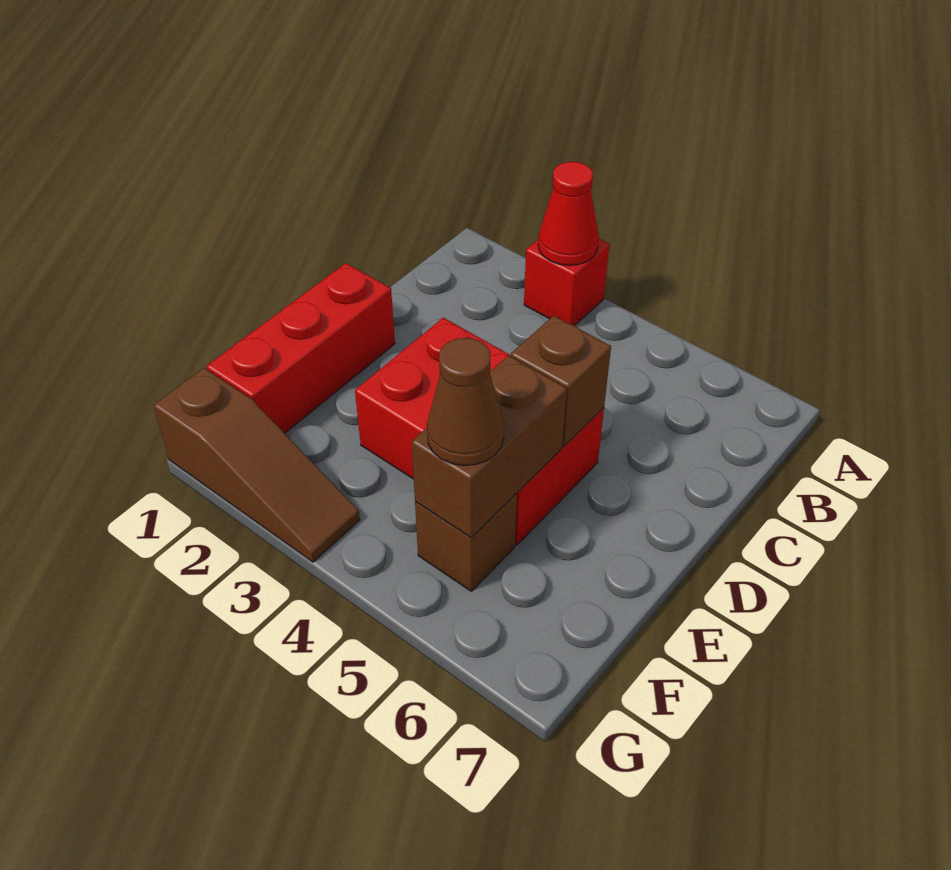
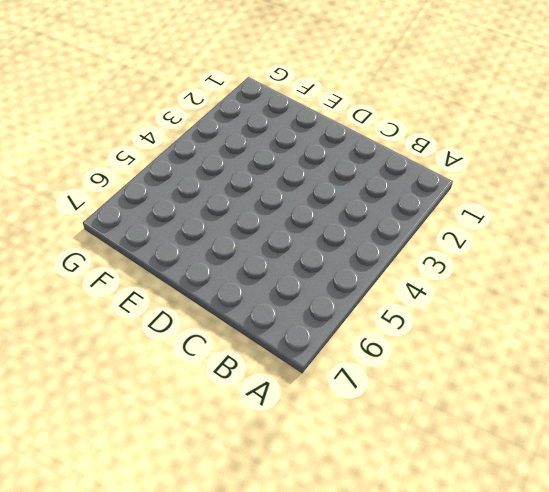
none -> red 1x1 brick [524,239,609,326]
none -> red 1x3 brick [206,263,395,433]

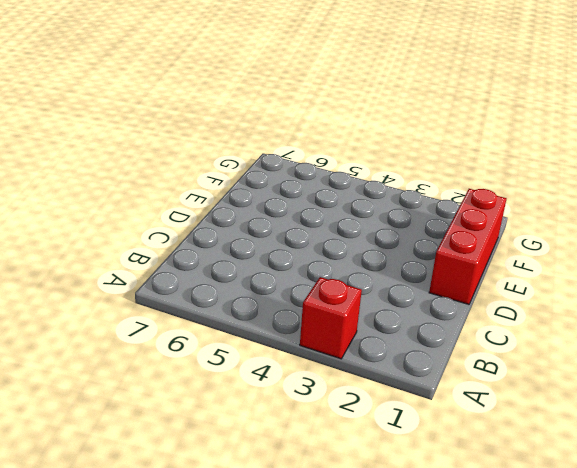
none -> red 2x3 brick [355,318,604,545]
none -> brown 1x1 brick [415,493,517,591]

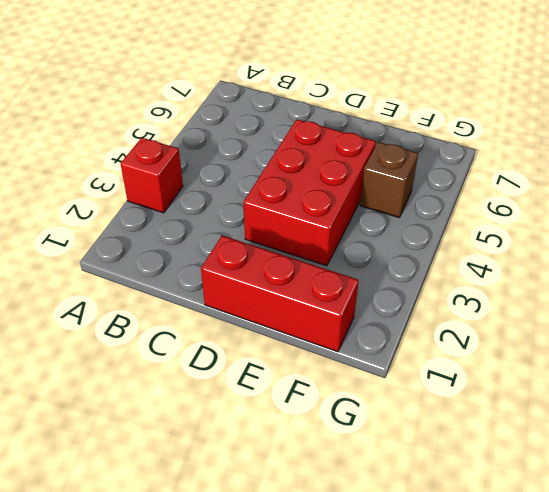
none -> brown 1x3 slope [154,368,360,562]
none -> red 1x1 cone [538,162,599,265]

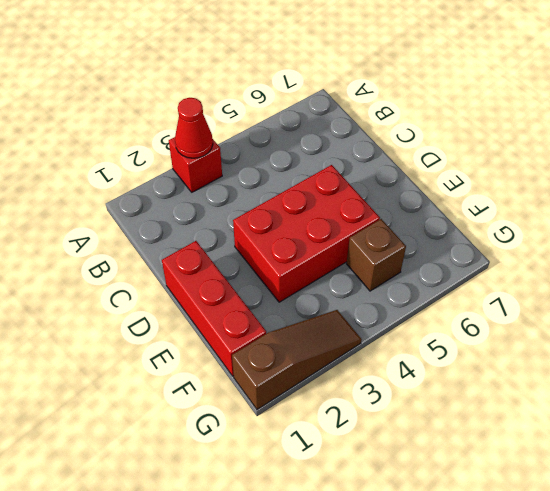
none -> brown 1x1 brick [511,316,611,446]
none -> brown 1x2 brick [411,355,567,538]

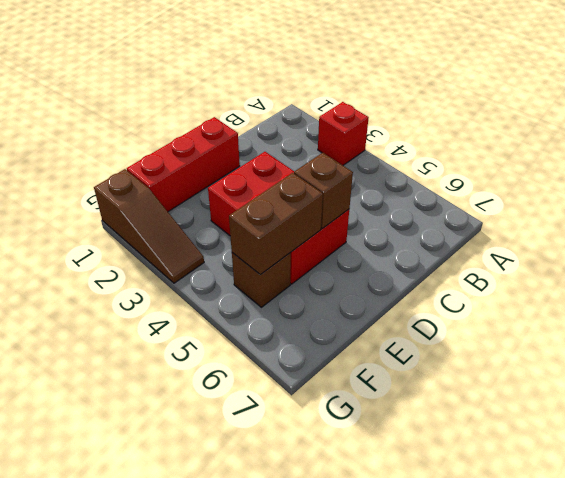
none -> red 1x1 cone [538,162,599,265]
none -> brown 1x1 cone [427,338,504,466]

